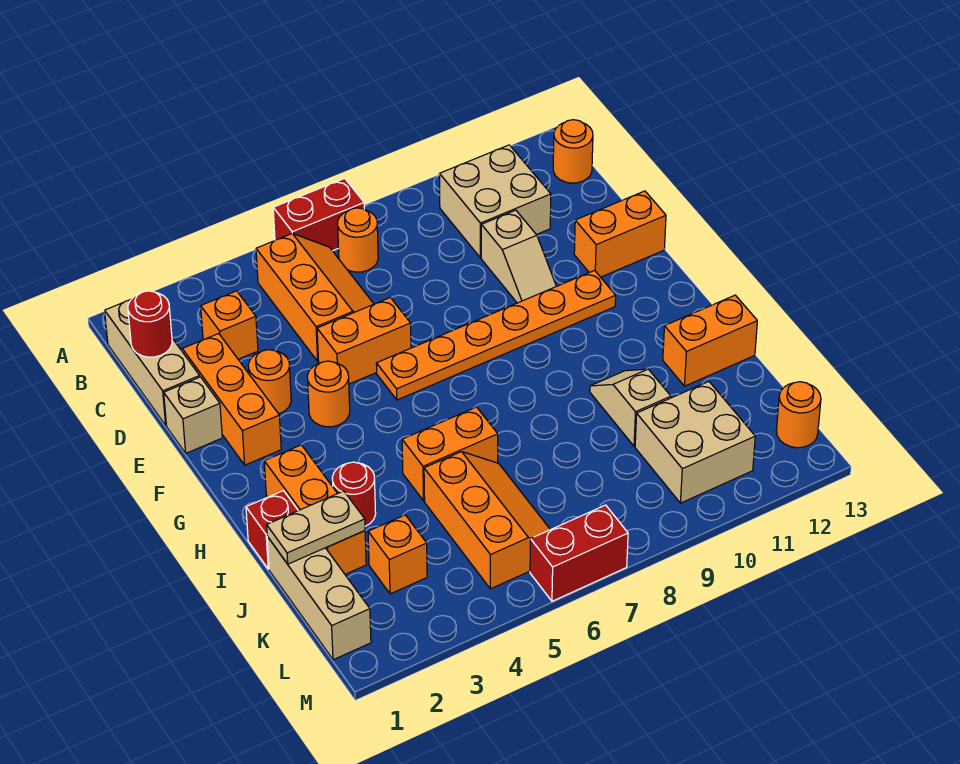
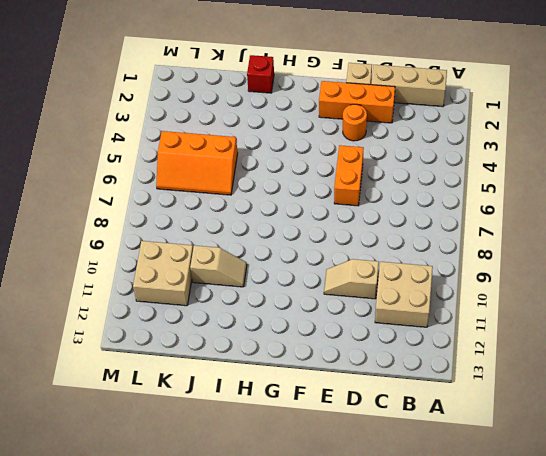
none -> red 1x2 brick [273,178,364,251]
none -> orange 2x3 slope [256,234,374,361]
none -> orange 1x1 round brick [338,208,378,272]

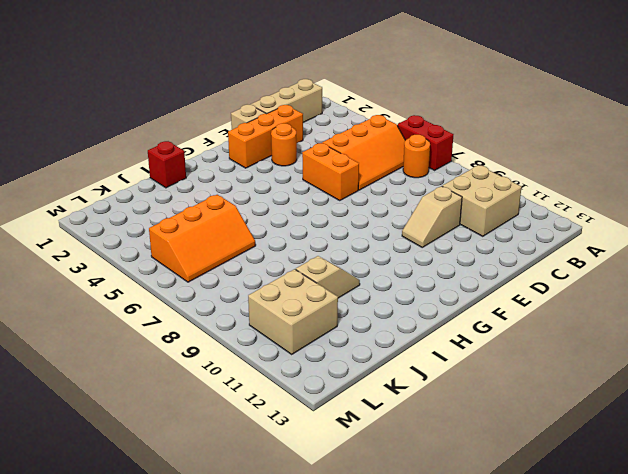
none -> orange 1x1 round brick [553,120,593,183]
none -> orange 1x1 brick [201,291,258,359]
none -> orange 1x2 brick [574,191,666,277]

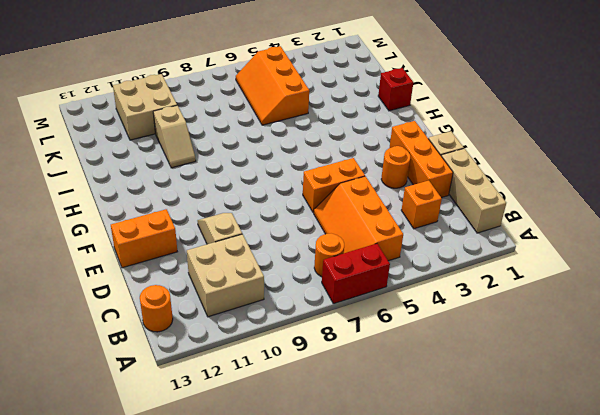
none -> orange 1x1 round brick [307,361,350,427]
none -> orange 1x6 plate [376,270,616,400]
none -> orange 1x3 brick [264,445,366,574]

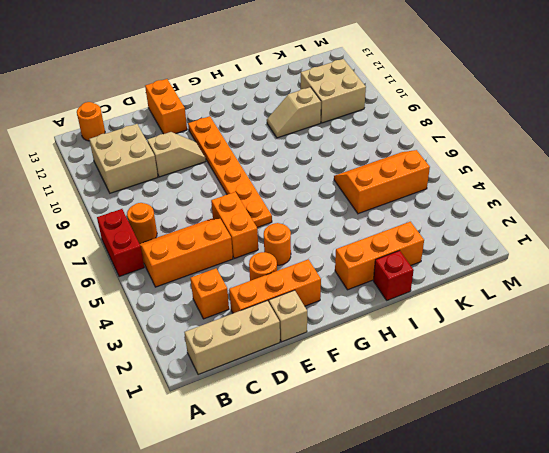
none -> red 1x1 round brick [332,462,376,526]
none -> orange 1x2 brick [402,407,498,501]
none -> orange 1x2 brick [663,295,757,386]

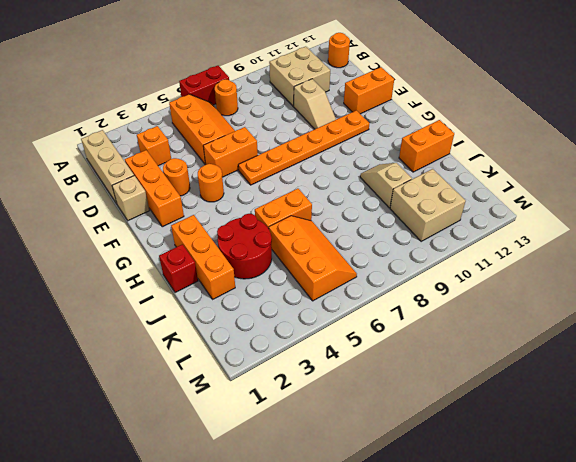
red 2x2 round brick [217,214,272,279] -> red 1x1 round brick [332,462,376,526]
none -> tan 1x3 brick [267,537,371,660]
none -> orange 1x1 brick [368,515,427,594]
none -> orange 1x1 round brick [776,382,821,448]

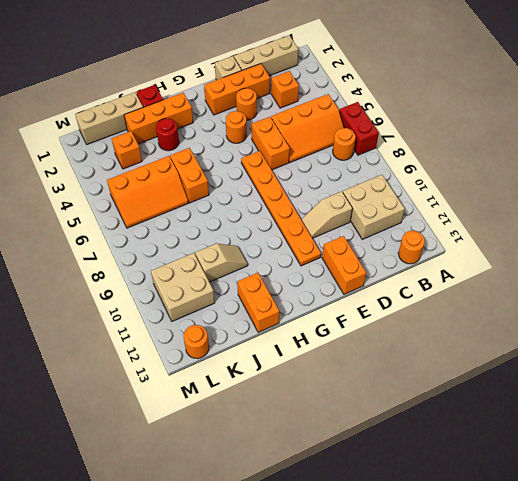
none -> red 1x2 brick [530,505,628,601]
none -> red 1x1 round brick [128,291,172,357]
none -> tan 1x2 plate [267,491,365,564]

